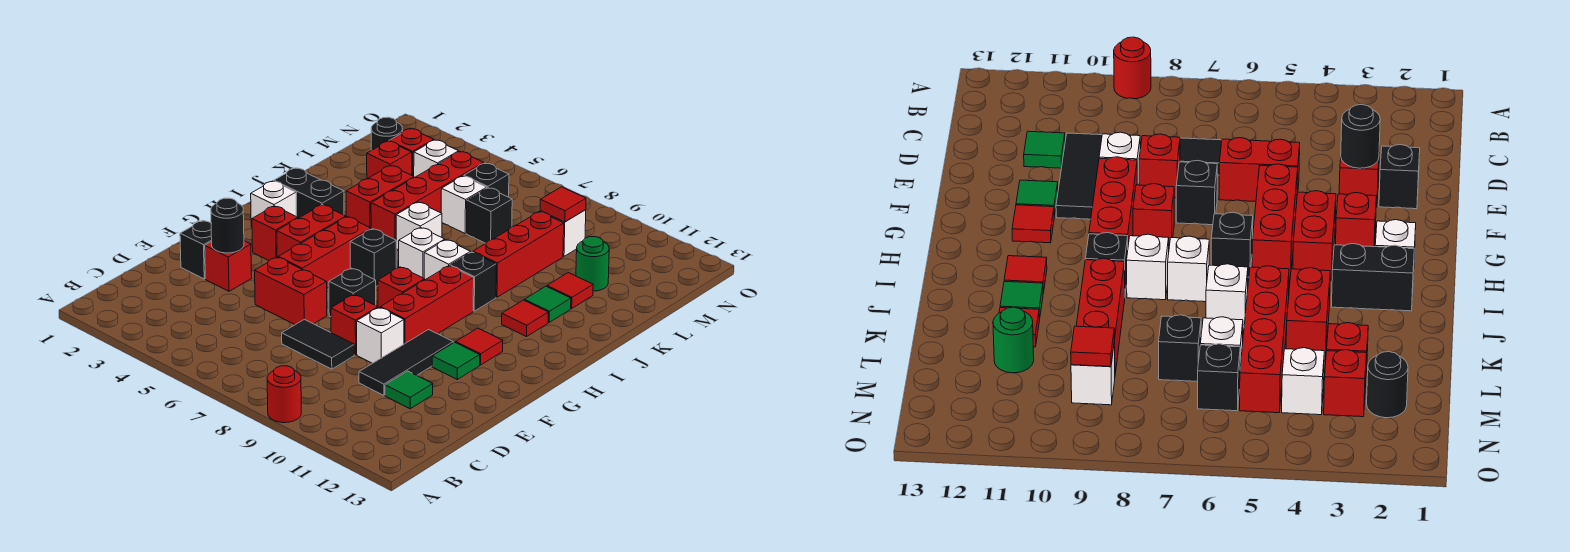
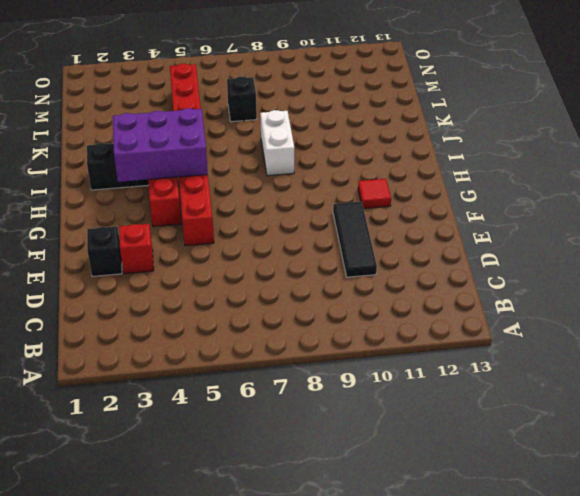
purple 2x3 brick [113,108,208,182] -> none
white 1x2 brick [260,110,294,176] -> white 1x1 brick [424,240,471,280]
none -> red 1x1 round brick [267,366,301,423]
none -> black 1x2 tile [282,319,354,369]
none -> green 1x1 tile [385,371,433,409]
none -> red 1x2 brick [255,257,327,325]

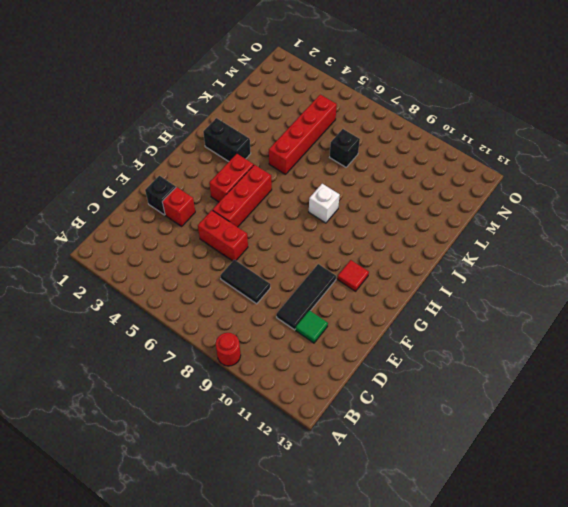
none -> red 1x1 brick [331,295,378,355]
none -> white 1x1 brick [357,307,404,363]
none -> black 1x1 brick [329,268,376,317]
none -> red 1x3 brick [380,266,474,344]

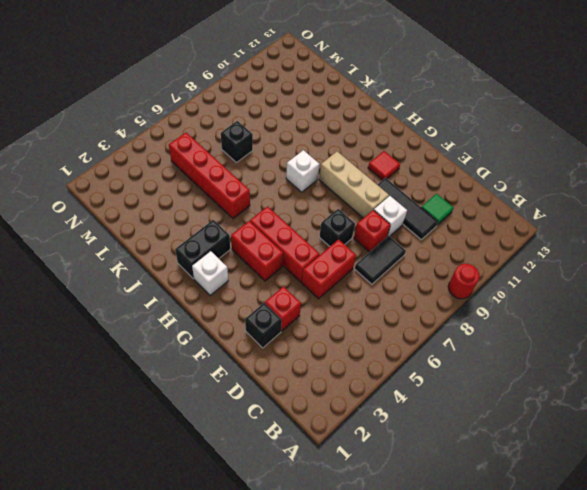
tan 1x3 brick [319,152,389,218] -> red 1x3 brick [380,266,474,344]
none -> green 1x1 tile [432,342,480,379]
none -> red 1x1 brick [252,206,298,261]
none -> red 1x1 brick [378,267,425,308]
none -> black 1x1 brick [350,229,396,286]

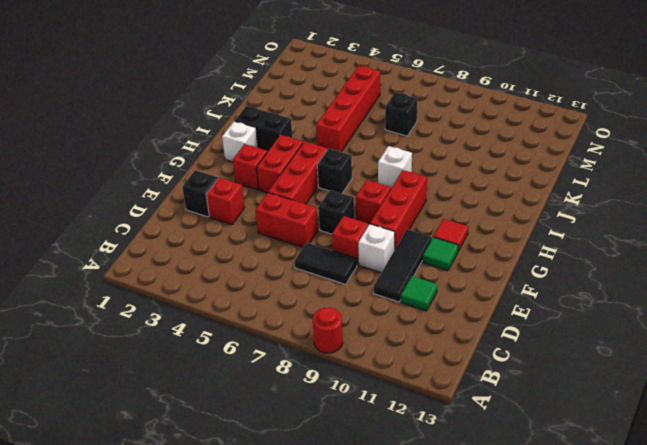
none -> white 1x1 brick [399,227,445,278]
none -> black 1x1 brick [450,252,496,311]
none -> red 1x1 tile [502,300,548,337]
none -> red 1x2 brick [346,165,414,228]

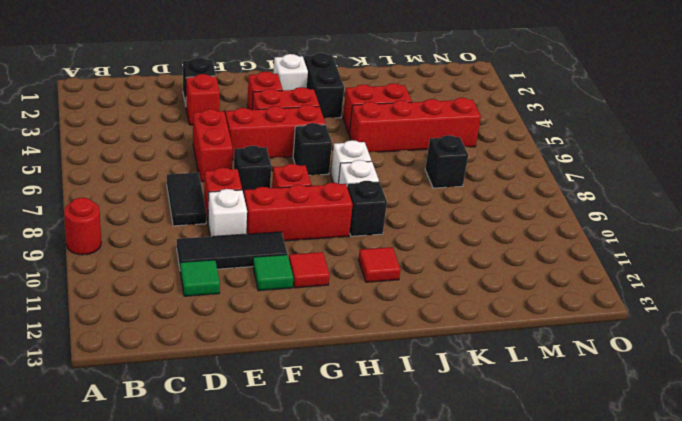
none -> white 1x1 brick [396,202,442,250]
none -> red 1x3 brick [473,212,564,297]
none -> green 1x1 tile [524,286,571,322]
none -> red 1x1 tile [547,273,593,308]

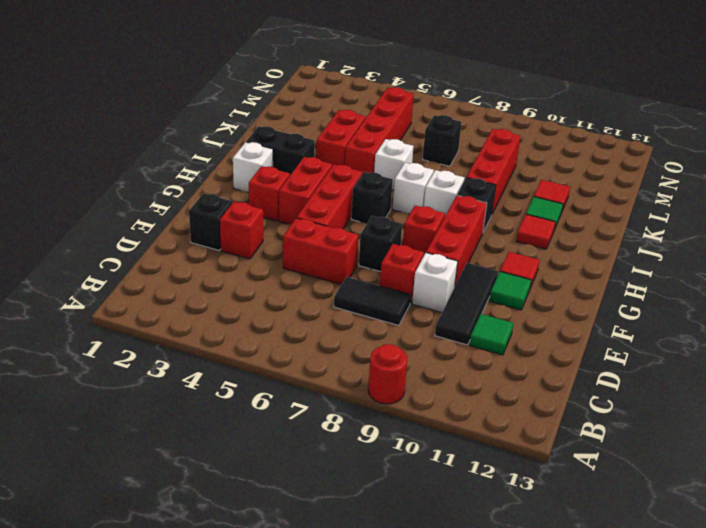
none -> red 1x1 brick [367,141,412,179]
none -> white 1x1 brick [441,176,487,233]
none -> green 1x1 round brick [576,237,609,291]
none -> black 1x1 round brick [371,117,403,150]

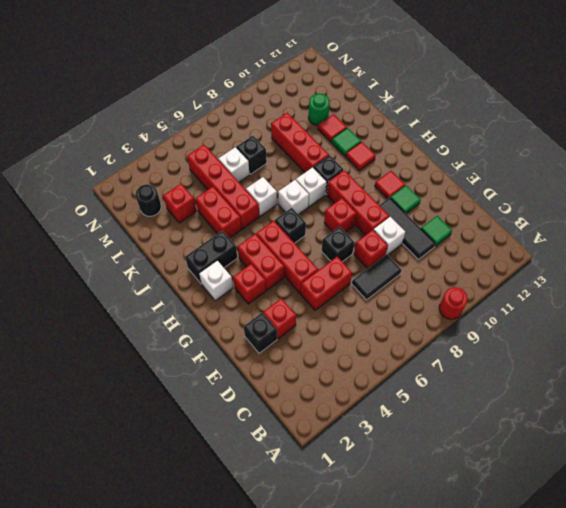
none -> red 1x1 brick [389,128,434,176]
none -> white 1x1 brick [414,140,459,178]
none -> black 1x1 brick [464,163,509,197]
none -> white 1x1 brick [540,210,586,256]

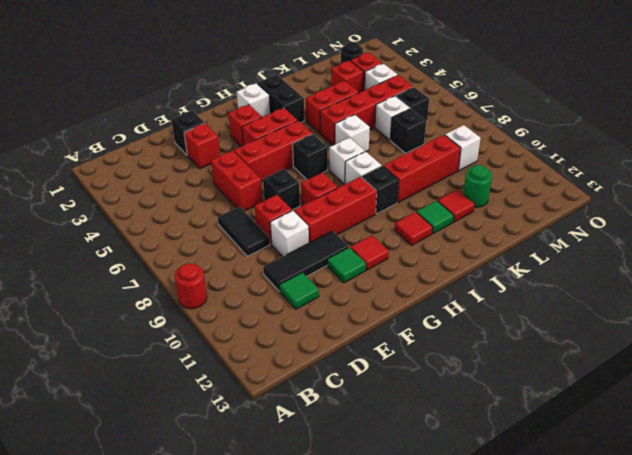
none -> black 1x1 round brick [211,198,244,253]
none -> red 1x1 tile [540,187,586,222]

